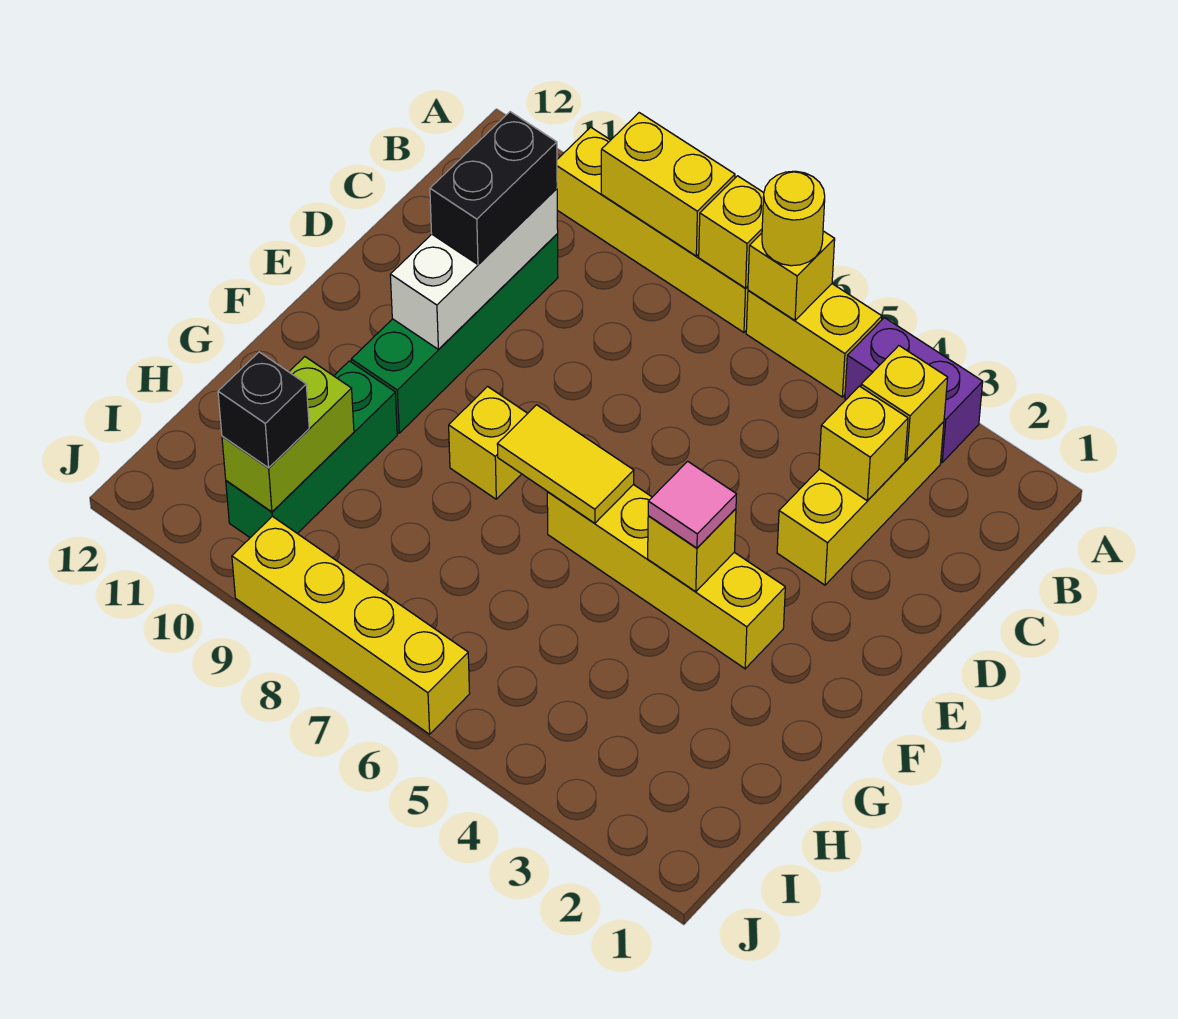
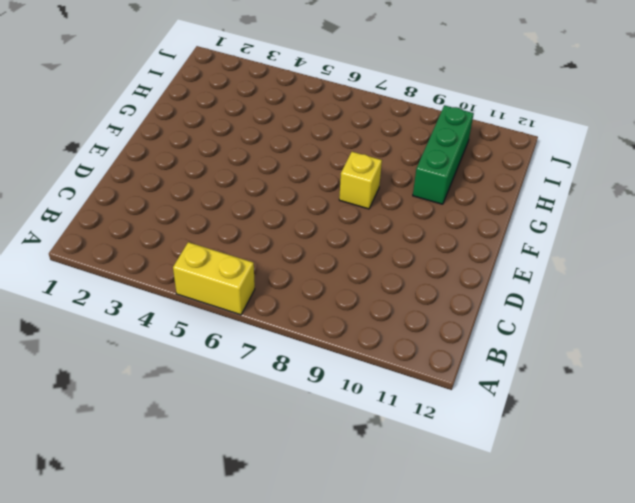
none -> purple 1x2 brick [845,318,983,462]
none -> yellow 1x4 brick [557,127,748,332]
none -> yellow 1x3 brick [777,422,944,585]

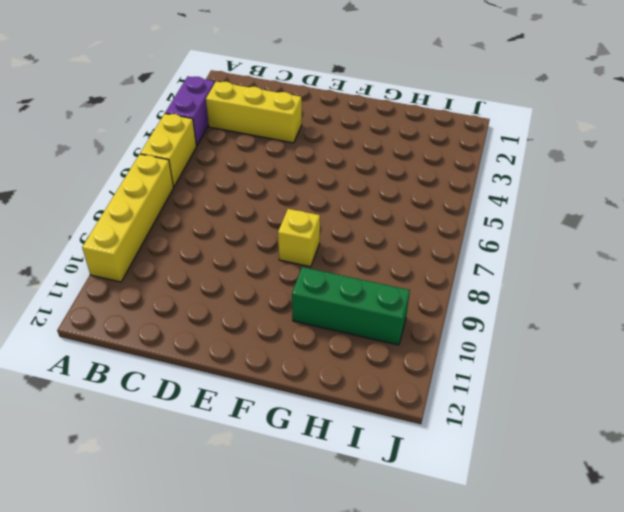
none -> green 1x4 brick [351,234,558,433]
none -> yellow 1x4 brick [547,485,785,669]
none -> yellow 1x4 brick [232,516,470,734]

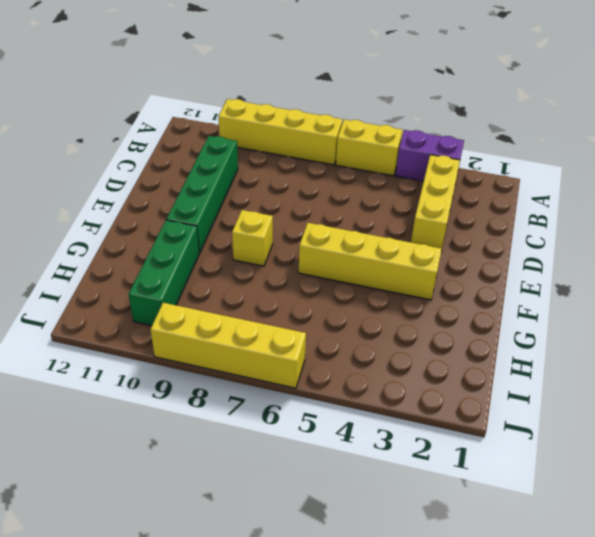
none -> yellow 1x1 brick [748,231,835,320]
none -> yellow 1x1 brick [699,176,764,288]
none -> yellow 1x2 brick [601,113,735,256]

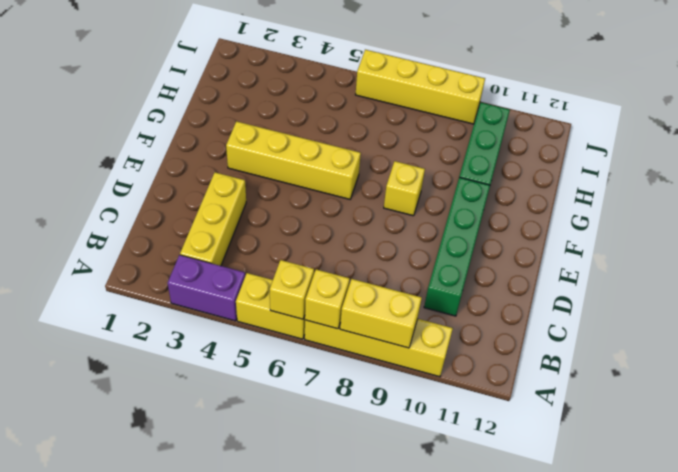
none -> yellow 1x1 brick [861,346,948,460]
none -> yellow 1x1 brick [819,386,908,500]
none -> white 1x3 brick [390,189,558,349]

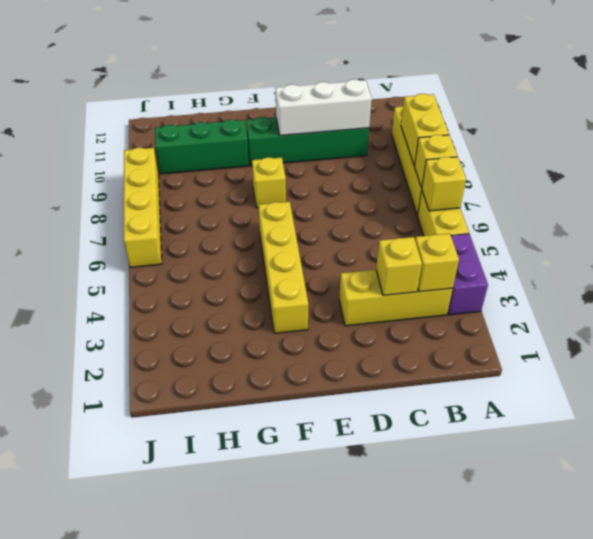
none -> yellow 1x1 brick [648,509,736,592]
none -> yellow 1x2 tile [497,405,634,523]
none -> lime 1x2 brick [222,357,354,512]

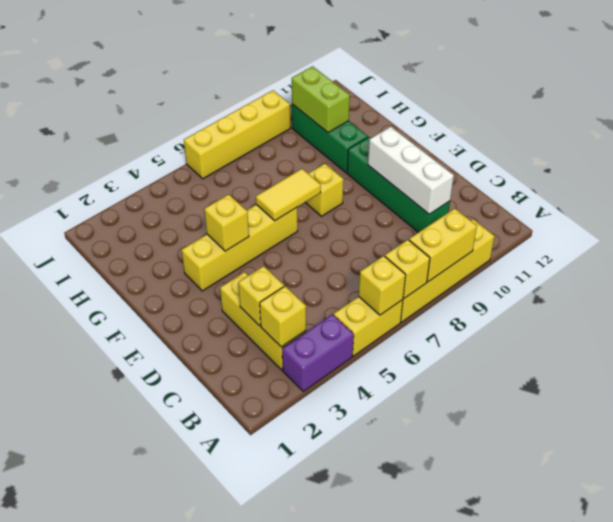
none -> yellow 1x1 round brick [762,171,825,266]
none -> black 1x2 brick [430,112,557,264]
none -> pink 1x1 tile [648,461,737,548]

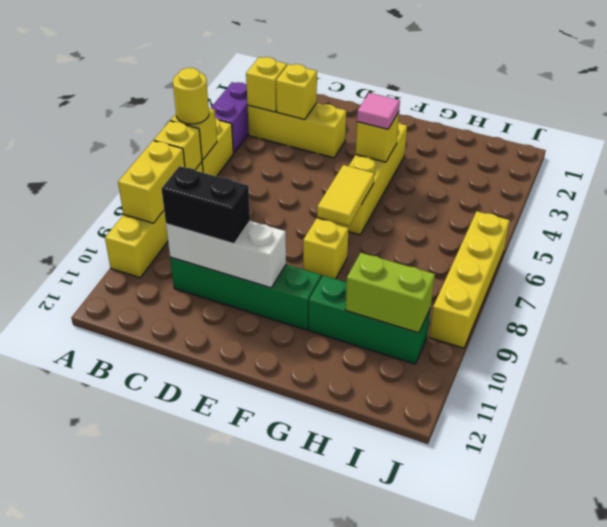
none -> black 1x1 brick [218,352,309,468]

